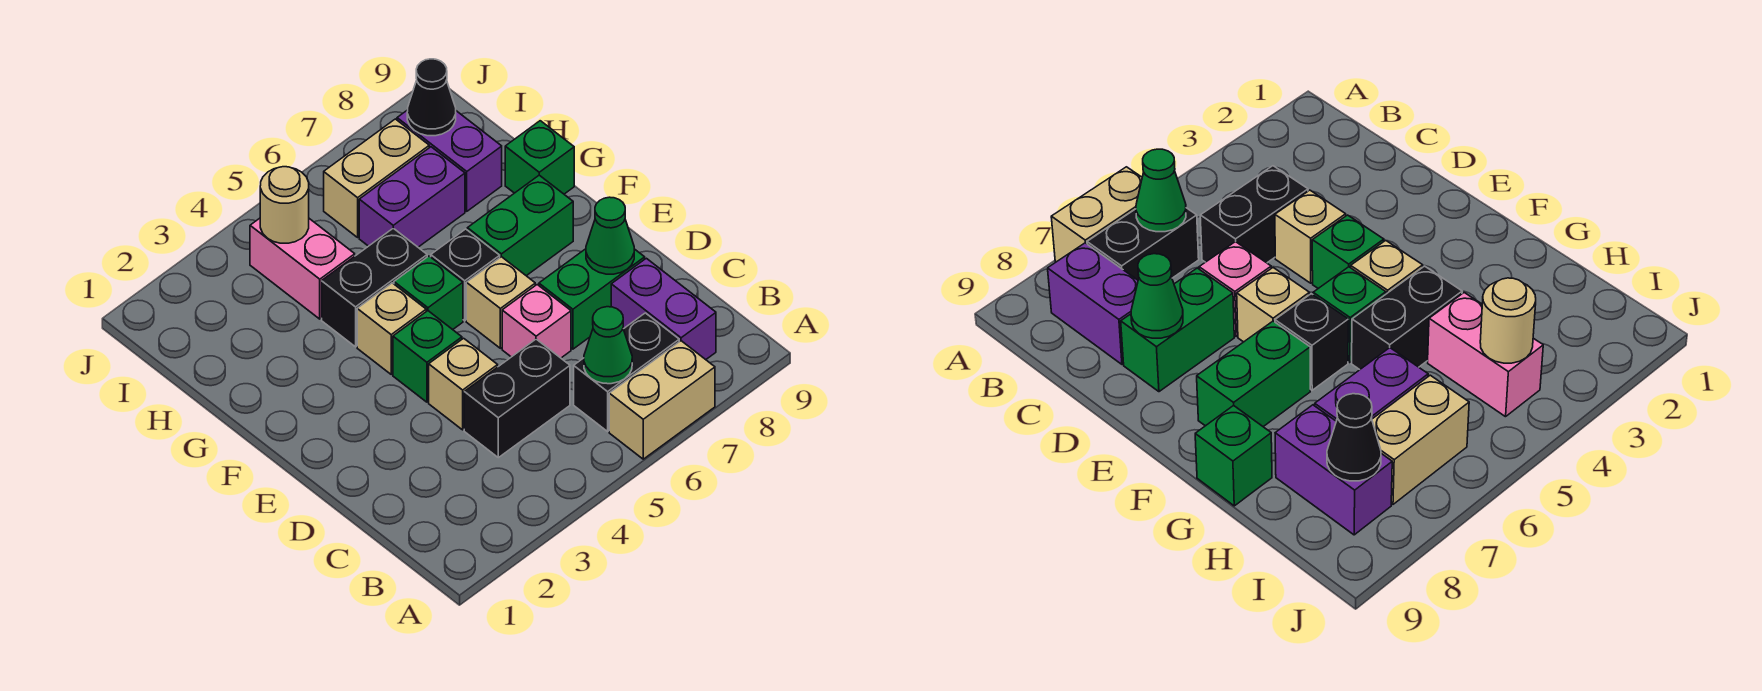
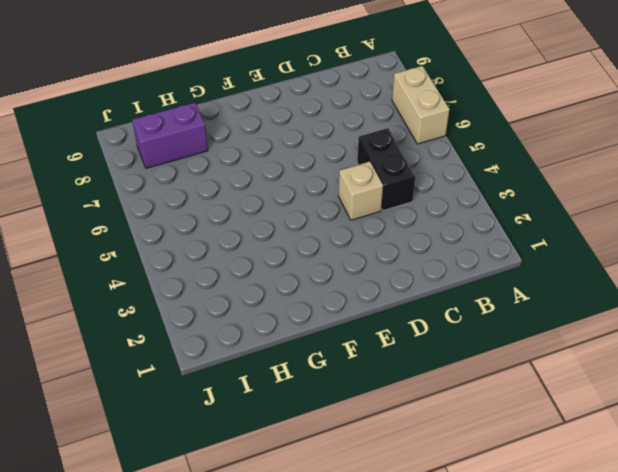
none -> black 1x2 brick [574,313,679,431]
none -> purple 1x2 brick [611,258,716,360]
none -> pink 1x1 brick [502,285,571,358]

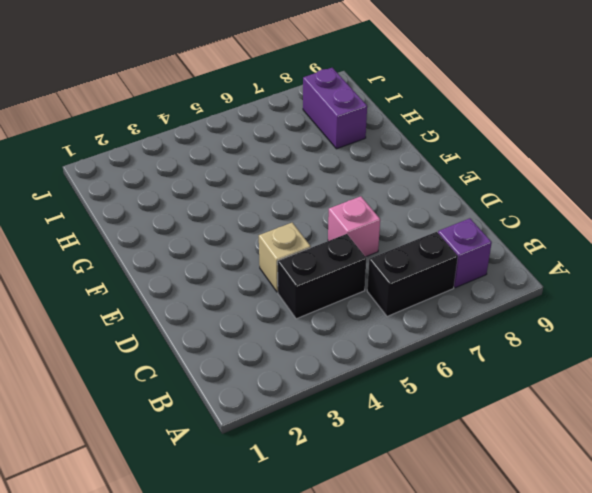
purple 1x1 brick [438,218,492,288] -> purple 1x2 brick [611,258,716,360]
none -> tan 1x2 brick [609,341,715,459]
none -> green 1x2 brick [539,249,645,349]
none -> green 1x1 brick [393,311,462,402]

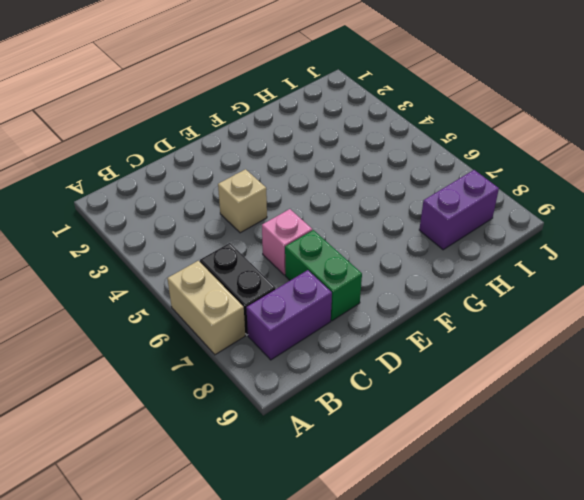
none -> black 1x2 brick [464,339,570,458]
none -> green 1x1 brick [393,311,462,402]
none -> tan 1x1 brick [466,257,535,348]

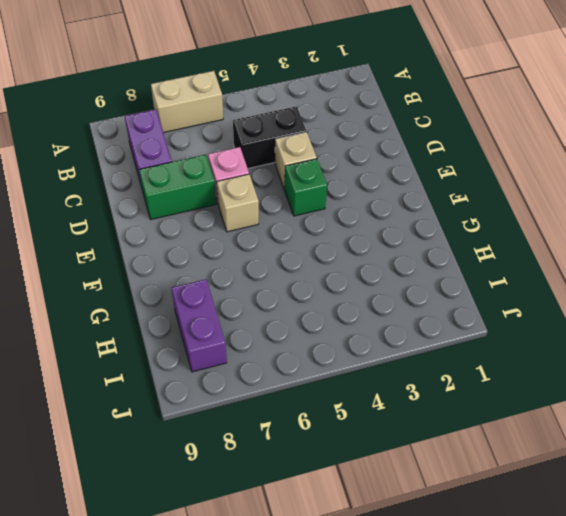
none -> black 1x2 brick [574,313,679,431]
none -> tan 1x1 brick [357,283,426,374]
none -> green 1x1 brick [394,256,463,330]

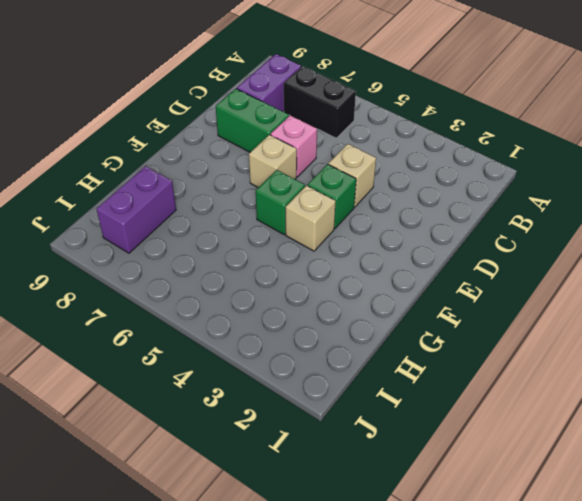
none -> tan 1x2 brick [609,341,715,459]
none -> black 1x2 brick [464,339,570,458]
none -> black 1x1 brick [431,229,500,321]

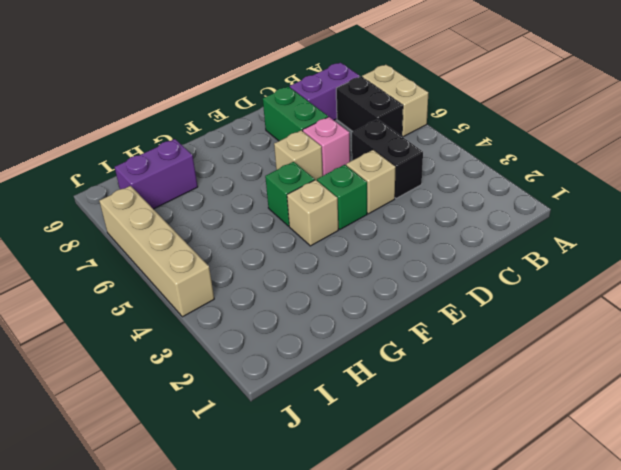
tan 1x4 brick [99,186,214,317] -> none
none -> black 1x1 brick [431,229,500,321]
none -> green 1x2 brick [467,175,573,276]
none -> black 1x2 brick [322,228,427,347]

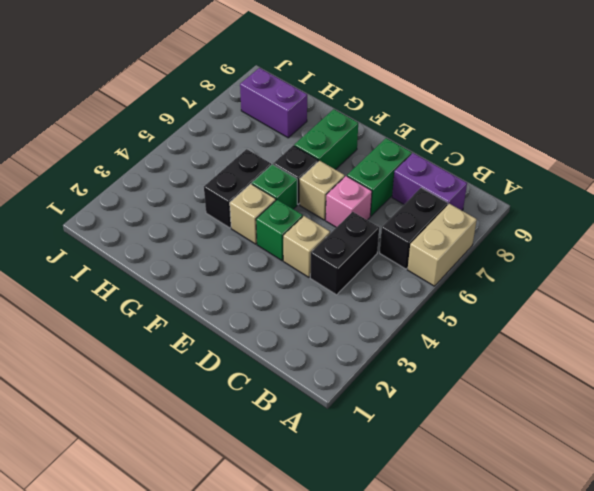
none -> green 1x1 brick [505,121,574,194]
none -> pink 1x2 brick [250,218,355,319]
none -> purple 1x2 brick [359,147,465,247]

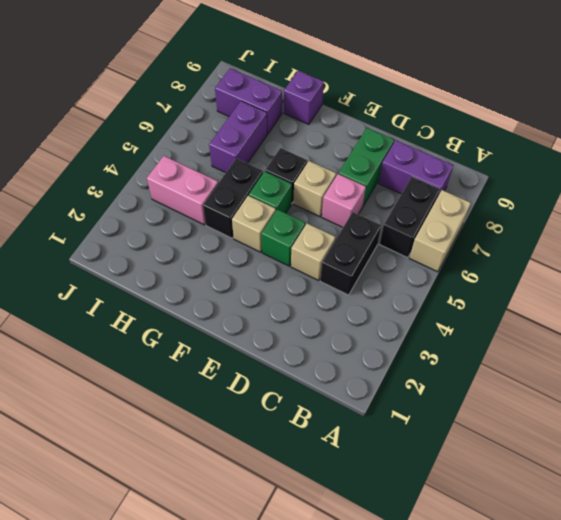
purple 1x1 brick [284,71,324,124] -> green 1x1 brick [505,121,574,194]
none -> green 1x2 brick [467,175,573,276]
none -> tan 1x2 brick [324,119,429,237]
none -> green 1x1 cone [584,307,632,384]

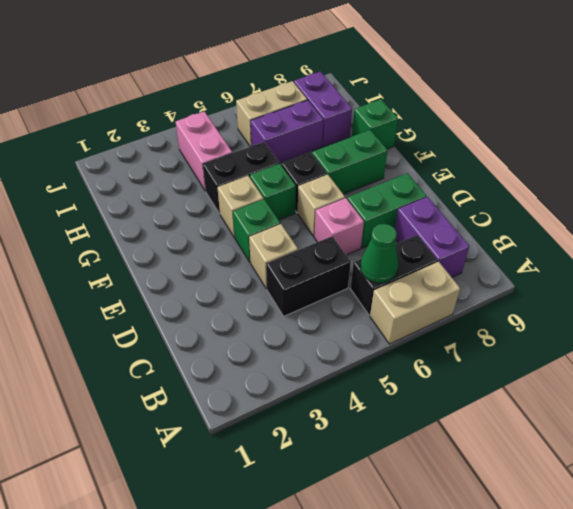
none -> green 1x1 cone [586,197,634,274]
none -> tan 1x1 round brick [260,167,309,243]
none -> black 1x1 cone [407,59,456,136]

